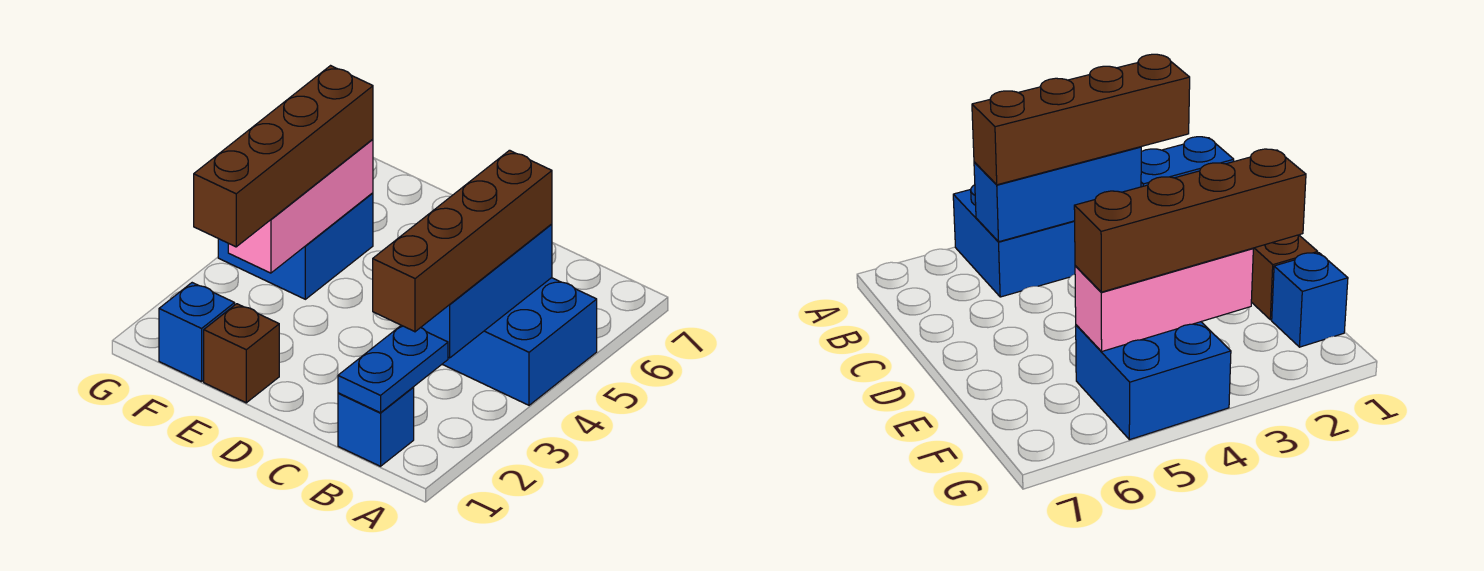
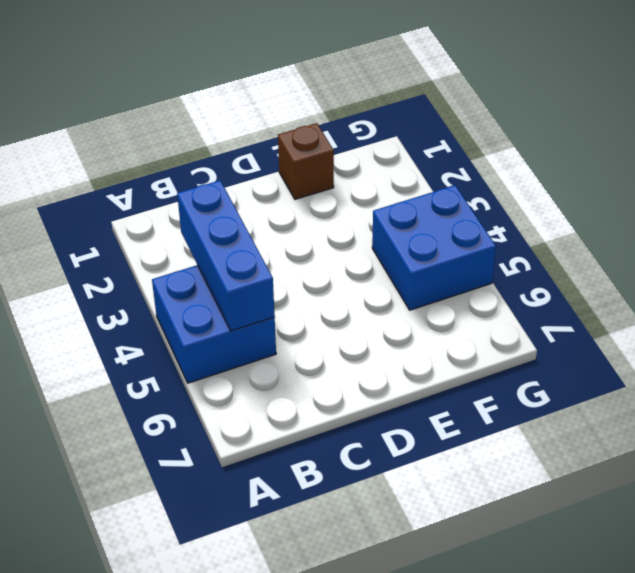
none -> blue 1x1 brick [338,388,414,466]
none -> blue 1x1 brick [159,283,235,382]

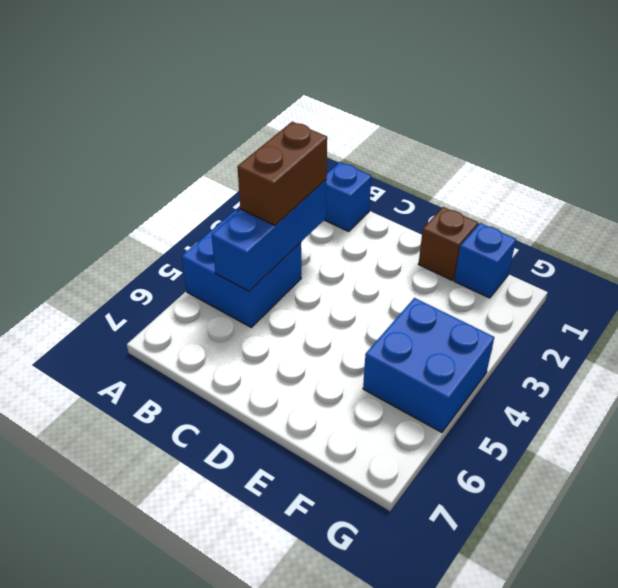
brown 1x2 brick [237,122,327,225] -> brown 1x4 brick [373,150,552,332]
none -> blue 1x2 plate [338,325,448,413]
none -> pink 1x3 brick [228,139,373,273]

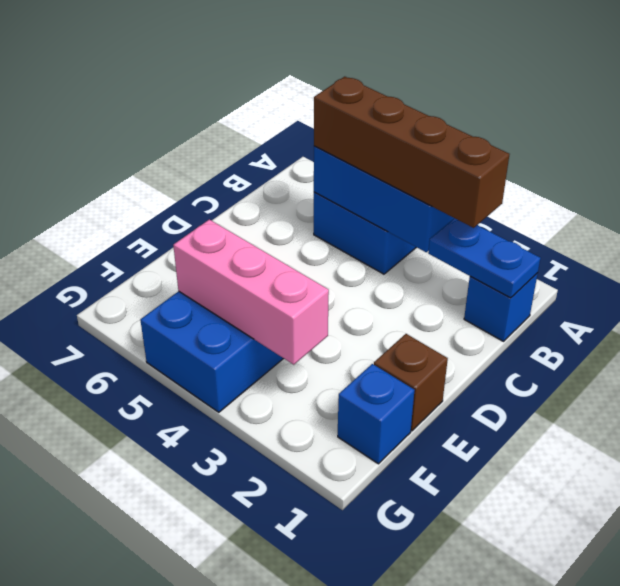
none -> brown 1x4 brick [194,66,373,247]

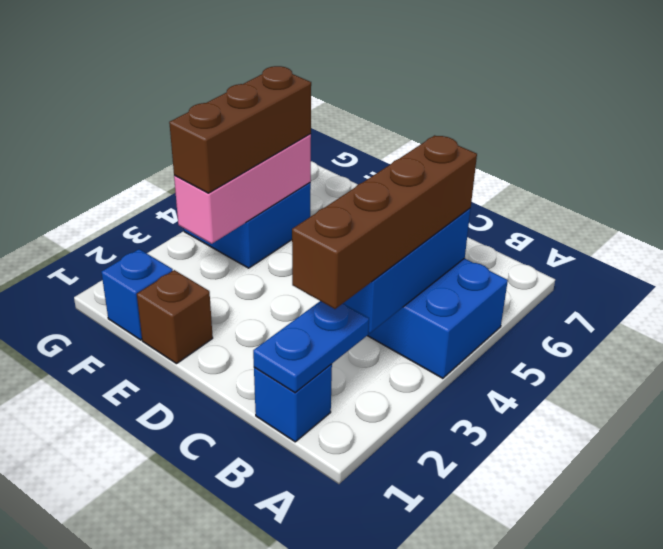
brown 1x3 brick [169,66,311,193] -> brown 1x4 brick [194,66,373,247]

